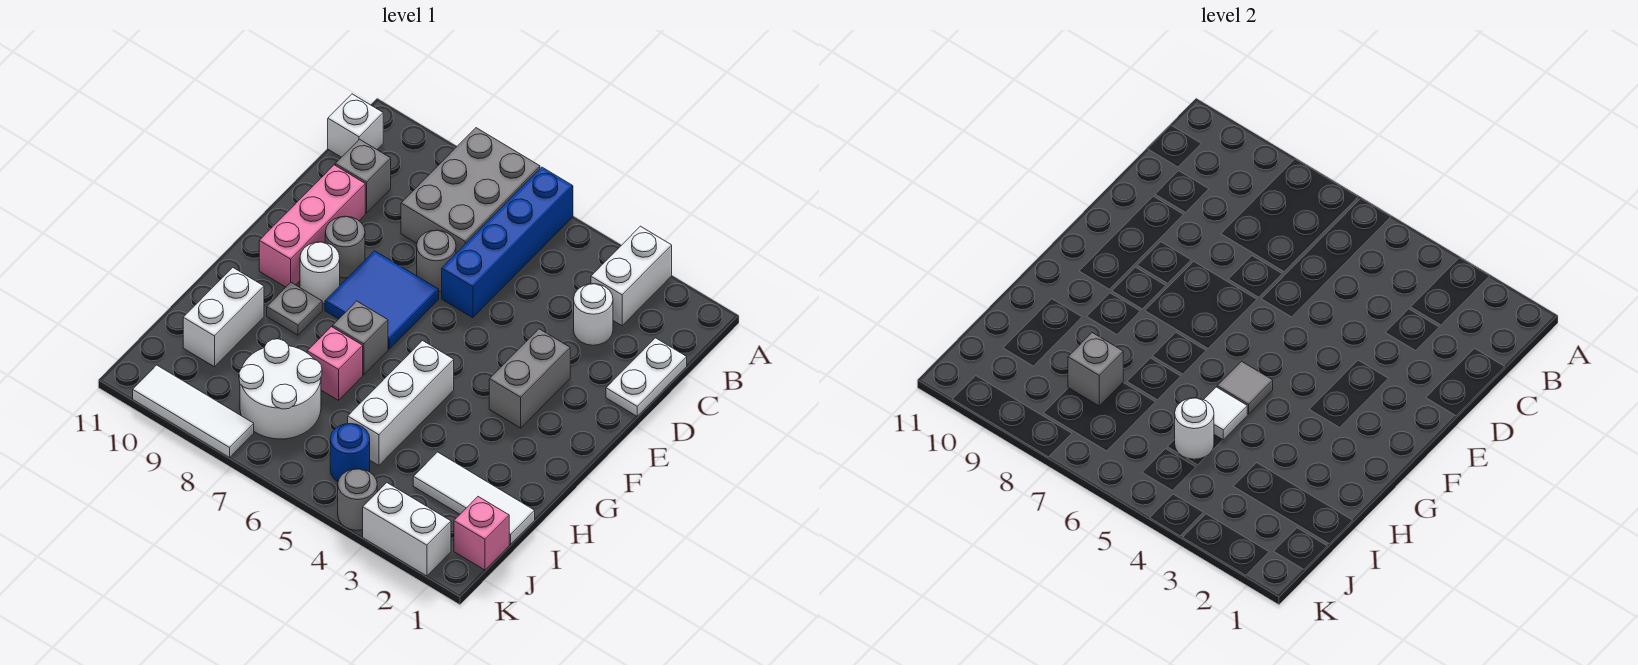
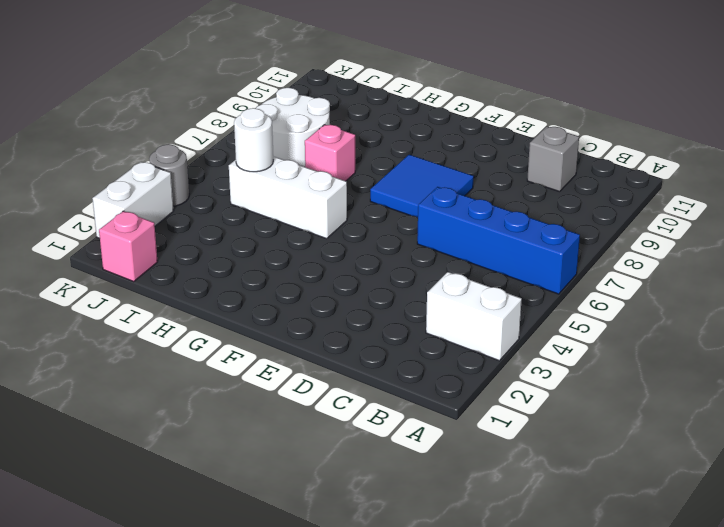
none -> grey 2x3 brick [401,128,540,253]
none -> white 1x1 brick [328,94,383,157]
none -> white 1x2 plate [606,338,687,416]

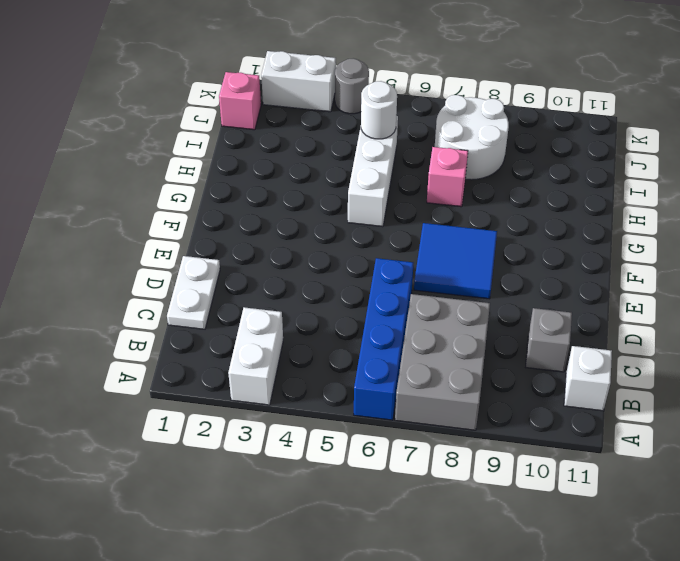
none -> white 1x1 round brick [574,284,613,345]
none -> grey 1x1 round brick [417,230,456,292]
none -> pink 1x3 brick [259,165,365,287]

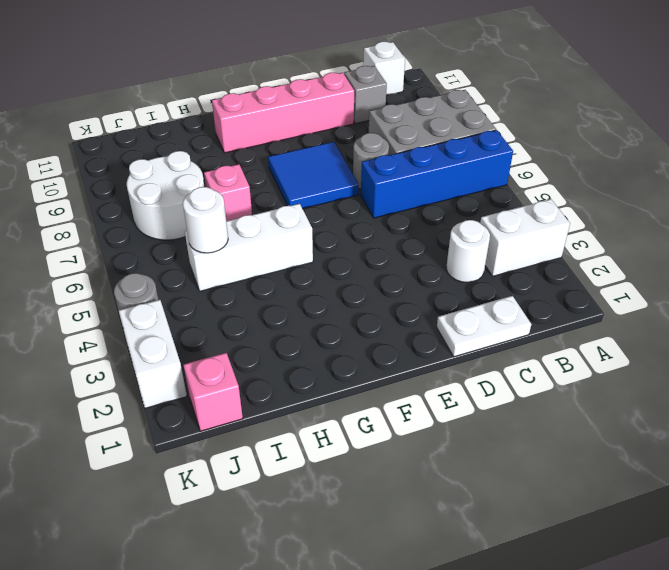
pink 1x4 brick [212,73,354,153] -> pink 1x3 brick [259,165,365,287]
none -> grey 1x2 brick [489,329,570,428]
none -> grey 1x1 round brick [325,216,365,278]
none -> white 1x1 round brick [300,242,340,303]

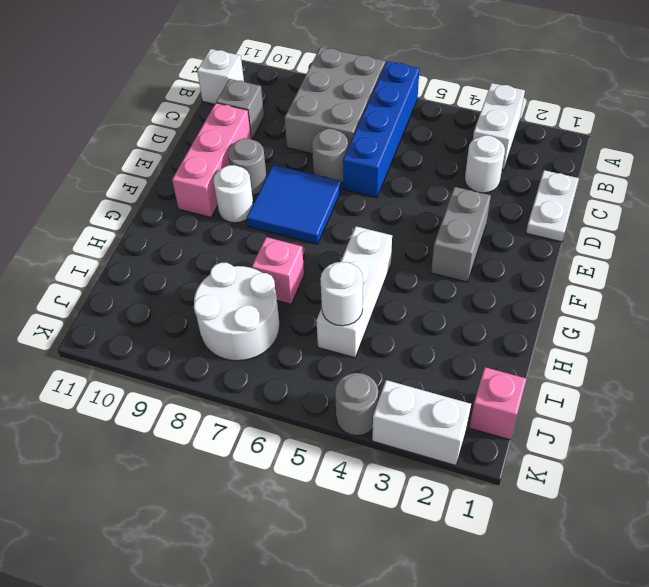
none -> grey 1x1 brick [333,301,388,375]
none -> grey 1x1 plate [267,283,322,335]
none -> white 1x2 brick [183,268,264,367]

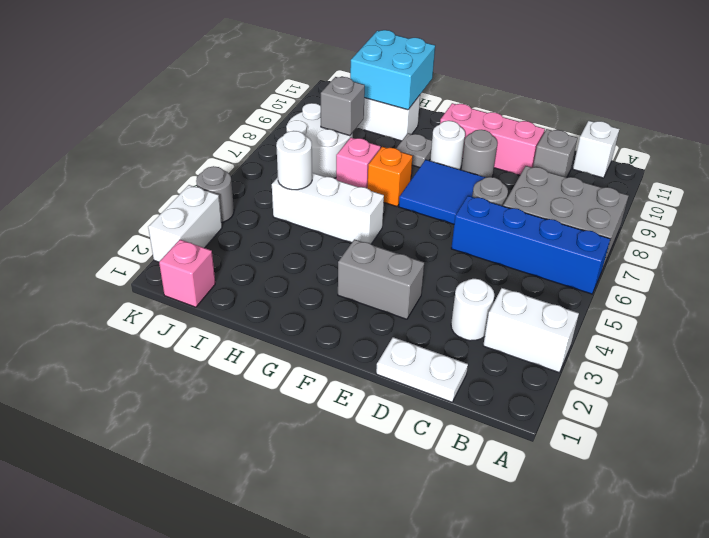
orange 1x1 brick [367,147,413,206] -> grey 1x1 brick [333,301,388,375]
cyan 2x2 brick [350,30,435,110] -> none
none -> white 1x3 tile [413,452,535,545]
none -> blue 1x1 round brick [330,424,370,482]
none -> white 1x3 tile [133,365,254,457]

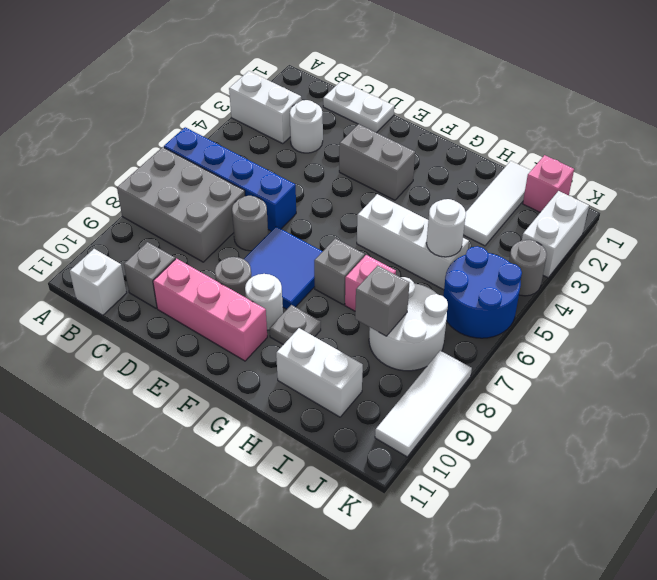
blue 2x2 round brick [443,246,522,338] -> blue 1x1 round brick [330,424,370,482]
none -> grey 1x1 tile [1217,361,1273,414]
none -> white 1x1 tile [1204,387,1247,440]

